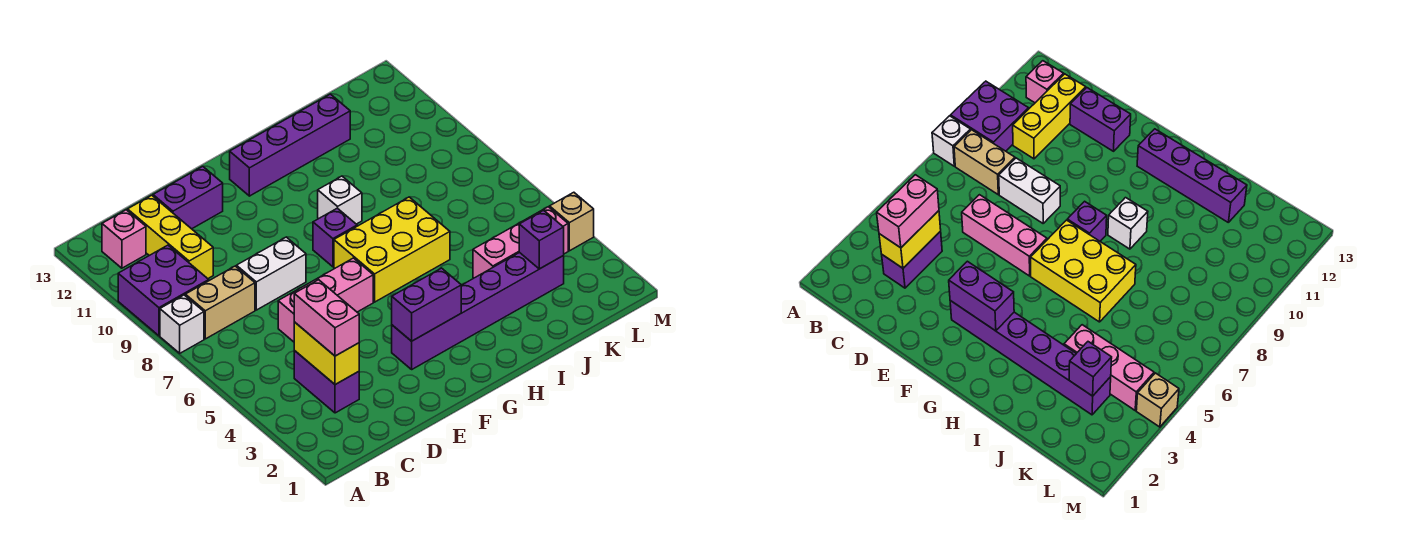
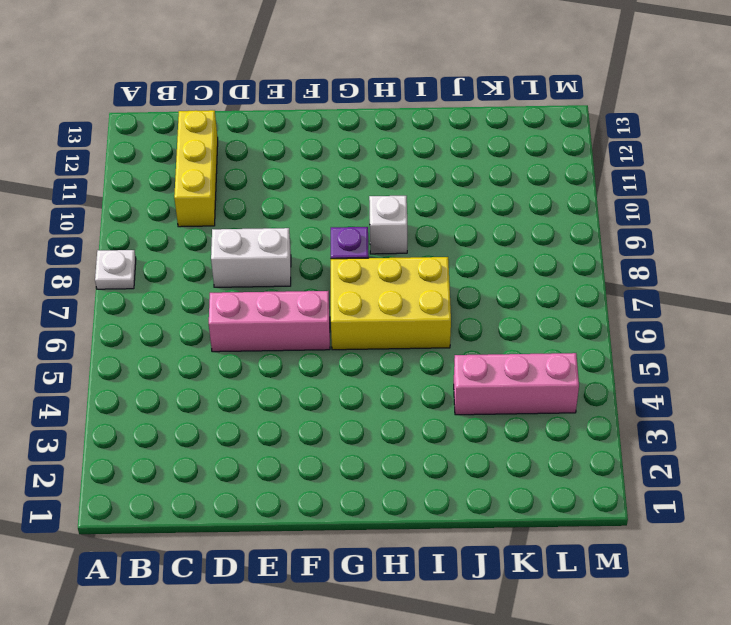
white 1x1 plate [95,250,136,289] -> white 1x1 brick [160,295,204,353]
none -> purple 2x2 brick [118,245,209,336]
none -> tan 1x2 brick [185,266,255,339]
none -> pink 1x1 brick [102,210,146,268]

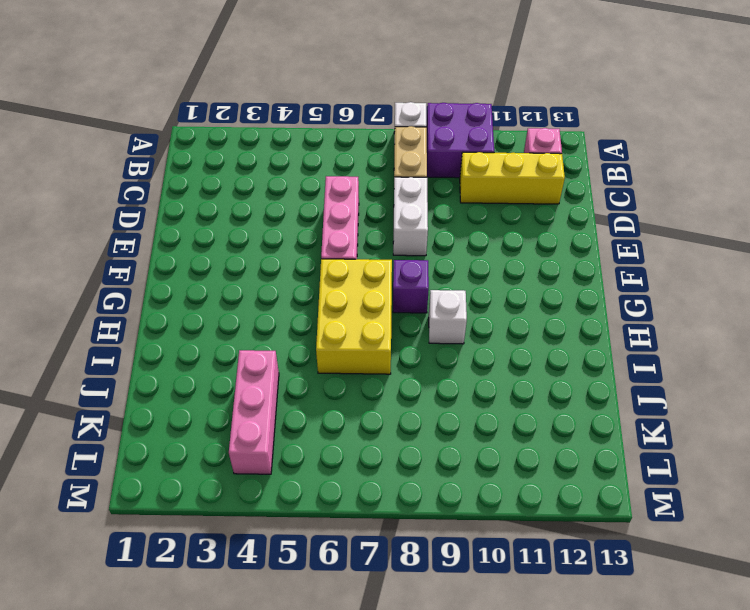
none -> purple 1x2 brick [294,351,359,413]
none -> purple 1x2 brick [153,167,223,229]
none -> purple 1x6 brick [392,252,564,369]

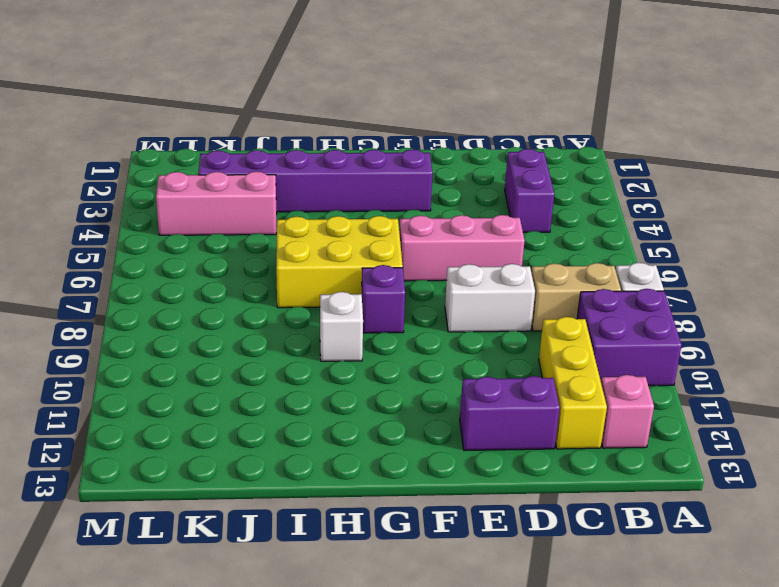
none -> purple 1x4 brick [230,94,350,196]
none -> tan 1x1 brick [550,192,594,251]
none -> yellow 1x2 brick [294,322,359,385]

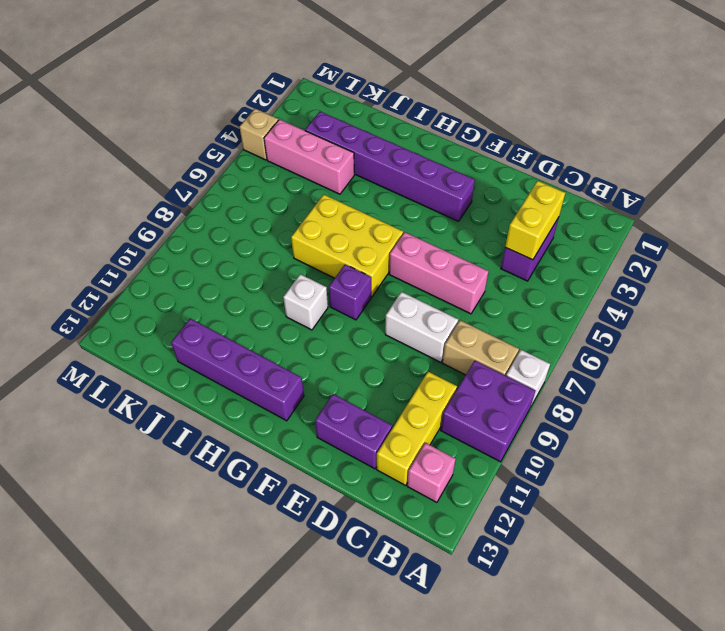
none -> purple 1x2 brick [392,268,461,341]
none -> purple 1x1 brick [519,210,564,269]
none -> pink 1x2 brick [294,280,359,356]

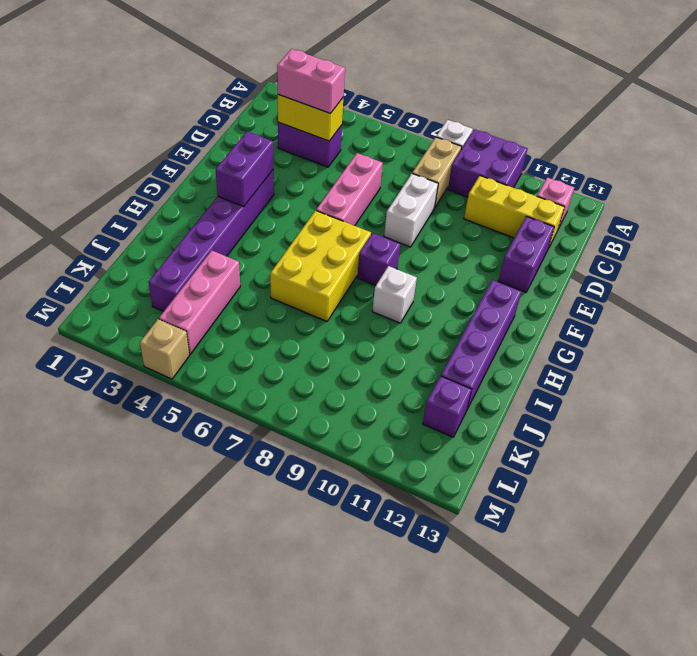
purple 1x1 brick [423,376,472,437] -> purple 1x1 brick moved to [519,210,564,269]

